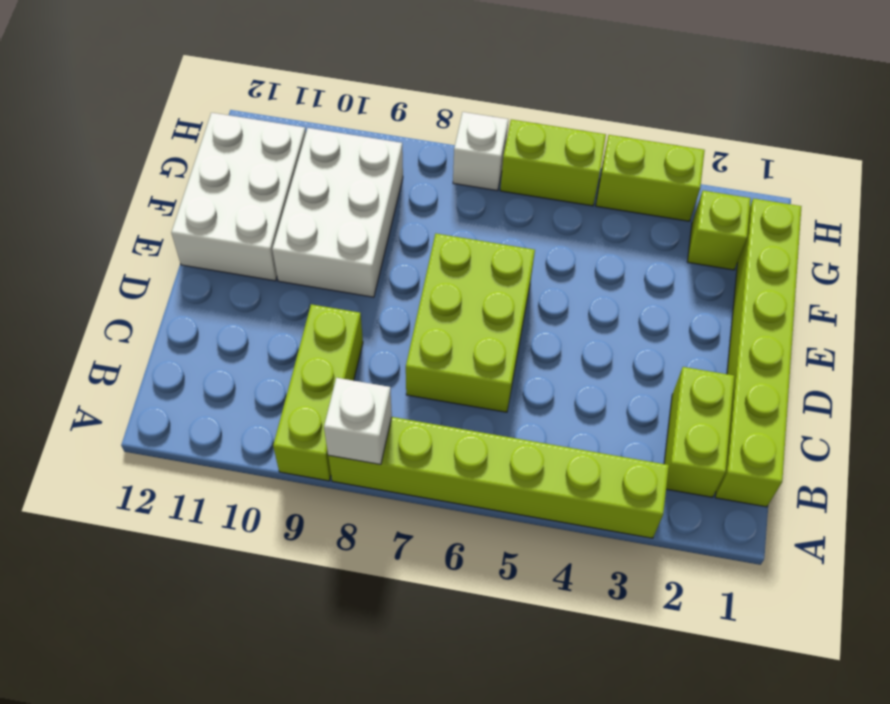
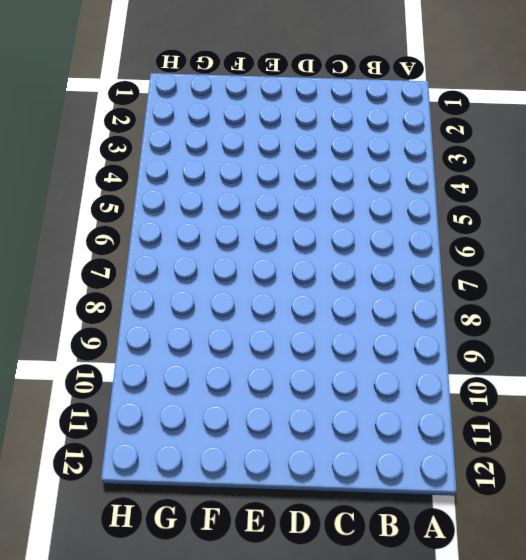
none -> lime 1x6 brick [328,417,669,538]
none -> lime 1x3 brick [273,304,363,481]
none -> lime 1x6 brick [715,198,802,507]

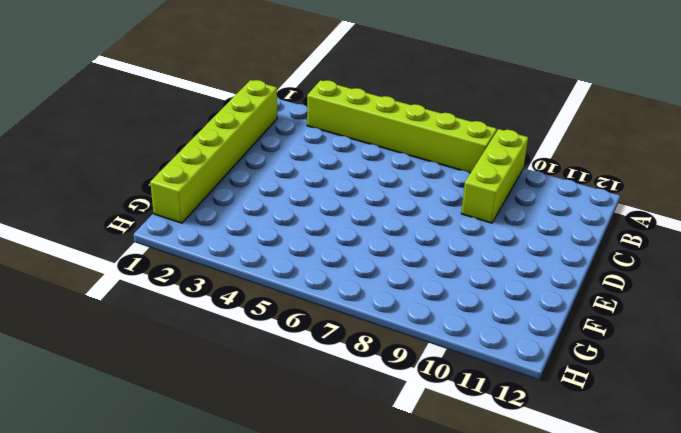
none -> lime 1x2 brick [664,367,734,497]
none -> lime 2x3 brick [406,234,535,412]
none -> white 2x3 brick [272,128,403,297]

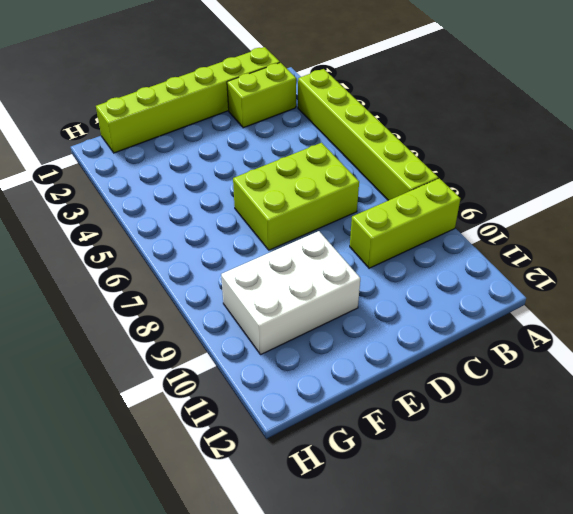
none -> white 2x3 brick [171,113,306,281]
none -> lime 1x1 brick [688,191,751,270]
none -> lime 1x2 brick [596,135,705,221]

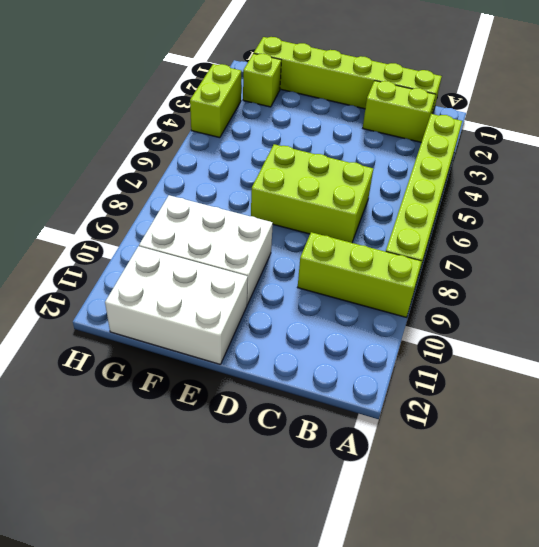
none -> lime 1x2 brick [500,120,606,206]
none -> white 1x1 brick [453,112,508,191]
none -> white 1x1 brick [324,378,392,465]

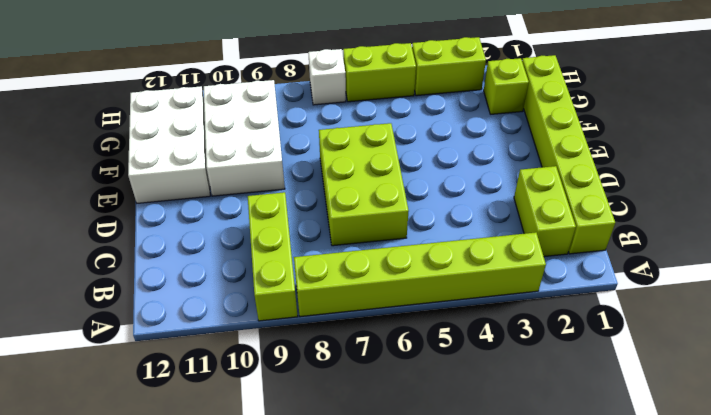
none -> white 1x1 brick [324,378,392,465]

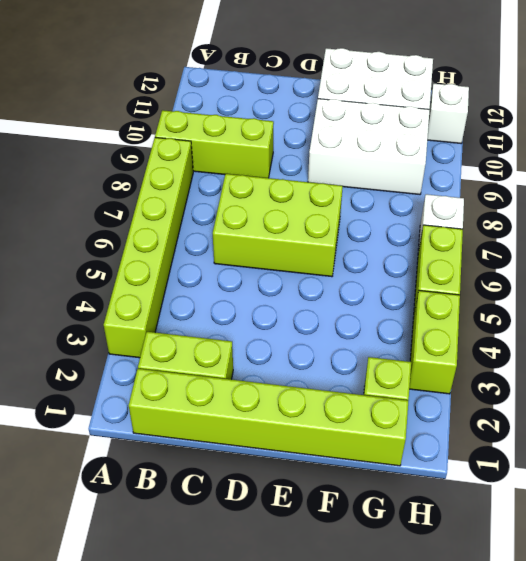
white 1x1 brick [427,84,469,143] -> white 1x1 brick moved to [324,378,392,465]

